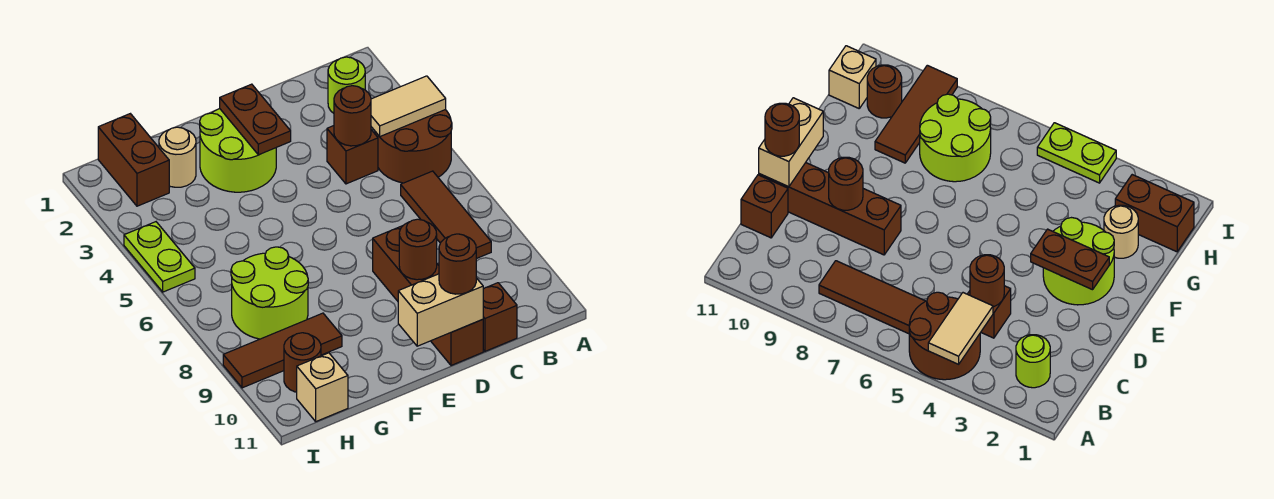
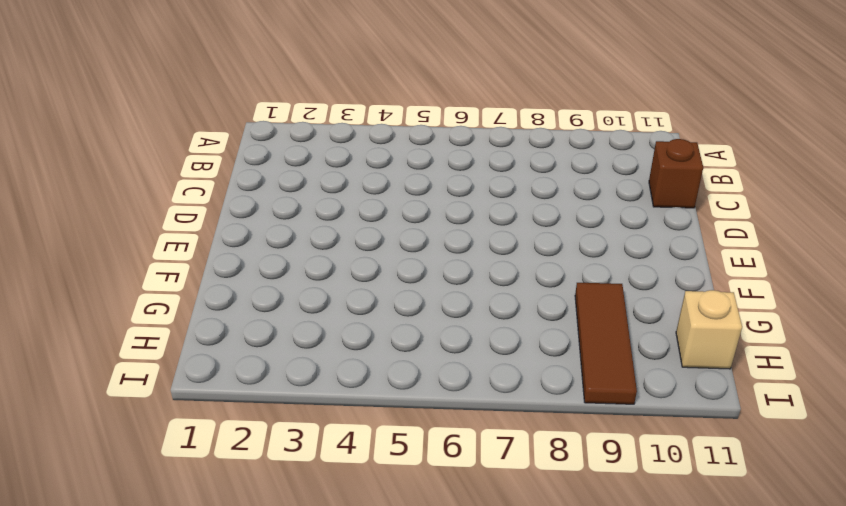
none -> brown 2x2 round brick [375,110,452,183]
none -> lime 1x1 round brick [328,57,365,113]
none -> brown 1x3 tile [401,171,491,259]

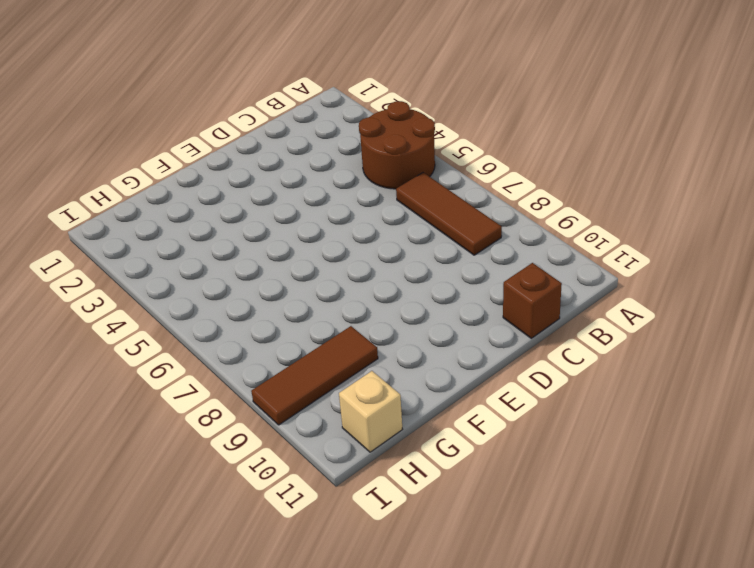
none -> lime 1x1 round brick [328,57,365,113]
none -> brown 1x1 brick [327,126,378,184]
none -> brown 1x4 brick [373,226,483,365]

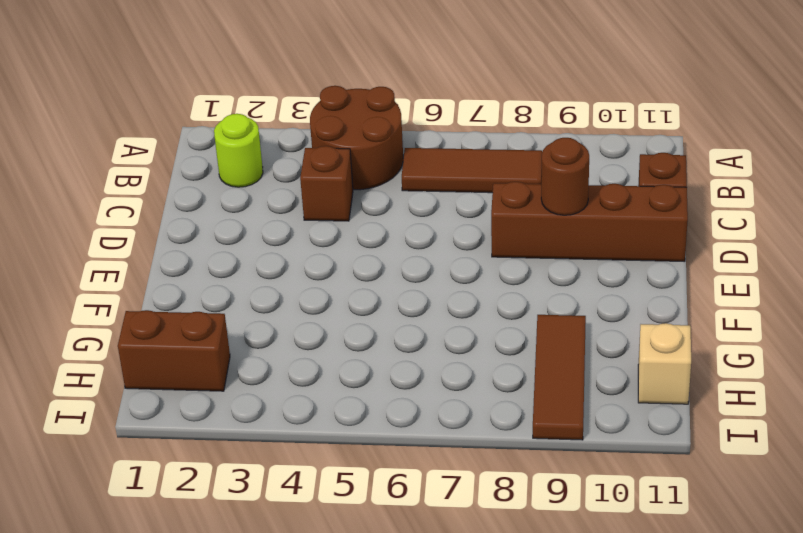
none -> lime 2x2 round brick [200,109,276,192]
none -> tan 1x1 round brick [159,127,196,187]
none -> lime 2x2 round brick [231,247,308,339]

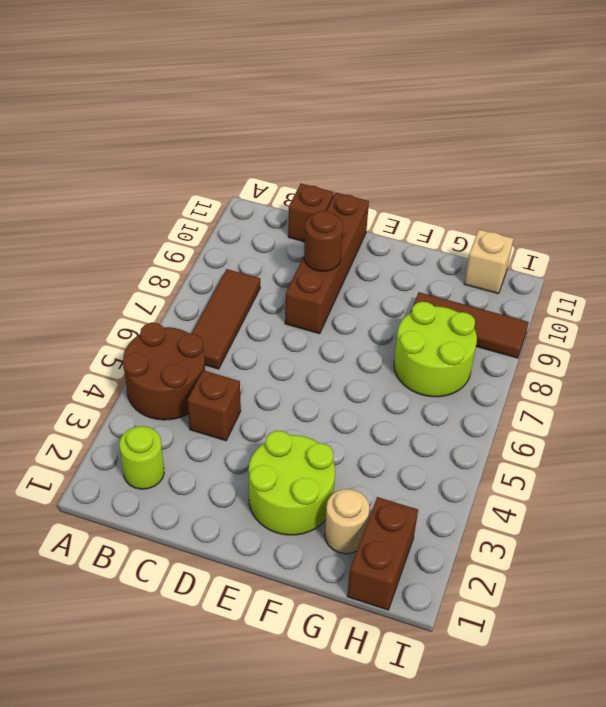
none -> brown 1x1 round brick [284,333,321,392]
none -> lime 1x2 plate [124,222,195,292]
none -> tan 1x2 tile [371,76,446,136]

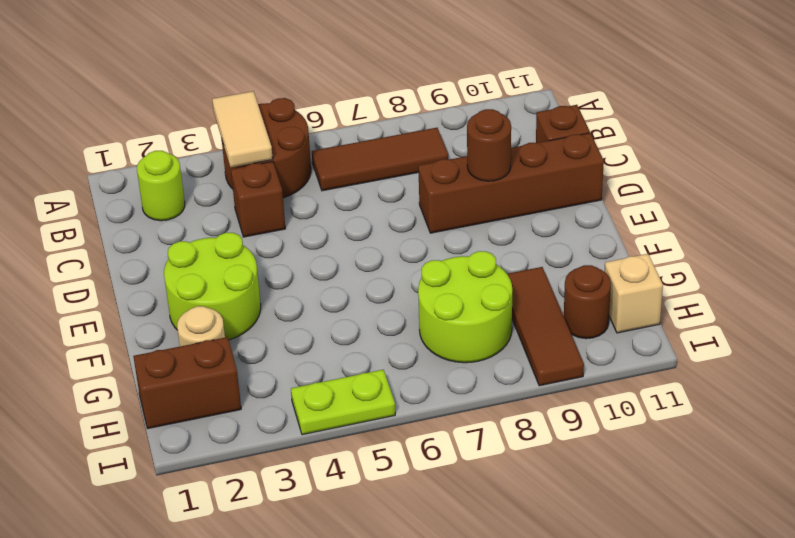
none -> brown 1x1 round brick [334,86,371,146]
none -> tan 1x2 brick [398,274,483,346]
none -> brown 1x2 plate [220,84,291,155]

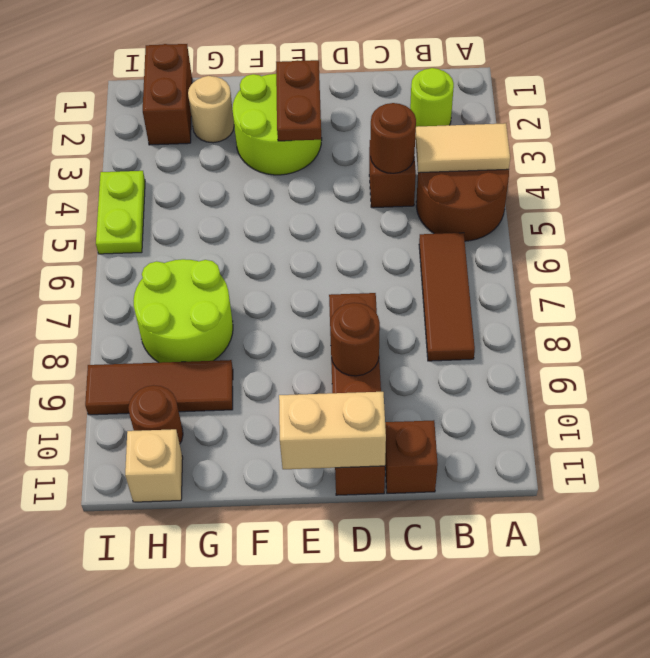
none -> brown 1x1 round brick [439,234,476,294]

